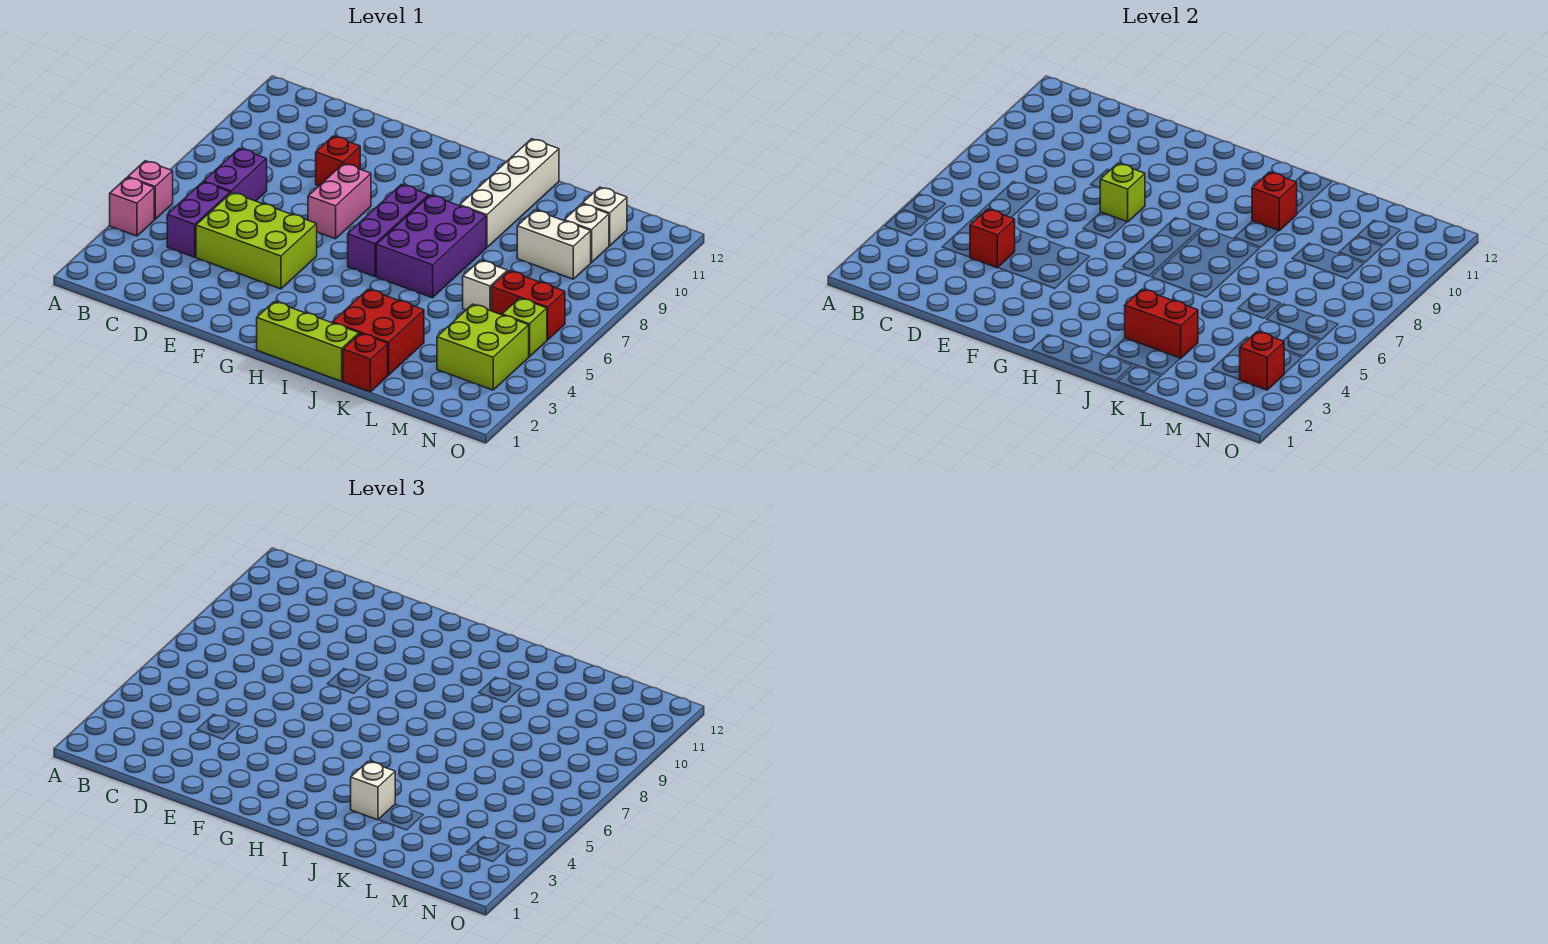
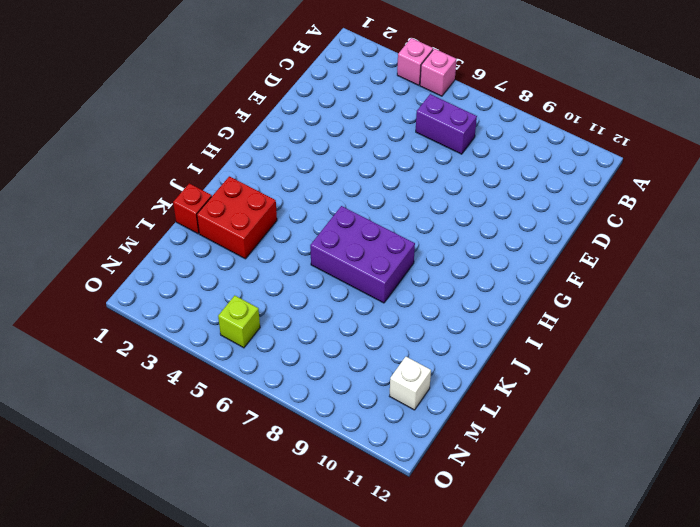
none -> purple 1x2 brick [167,182,230,257]
none -> lime 2x3 brick [196,192,317,289]
none -> red 1x1 brick [316,136,360,186]

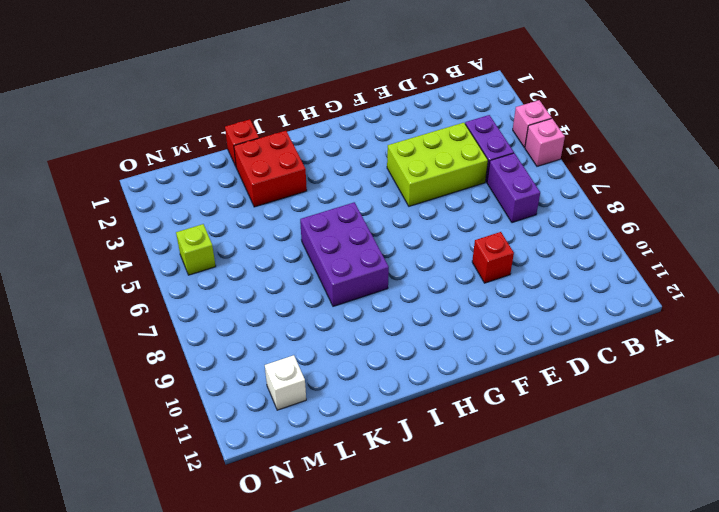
none -> pink 1x2 brick [308,163,371,239]
none -> lime 1x3 brick [257,302,359,381]
none -> purple 1x3 brick [348,185,429,277]

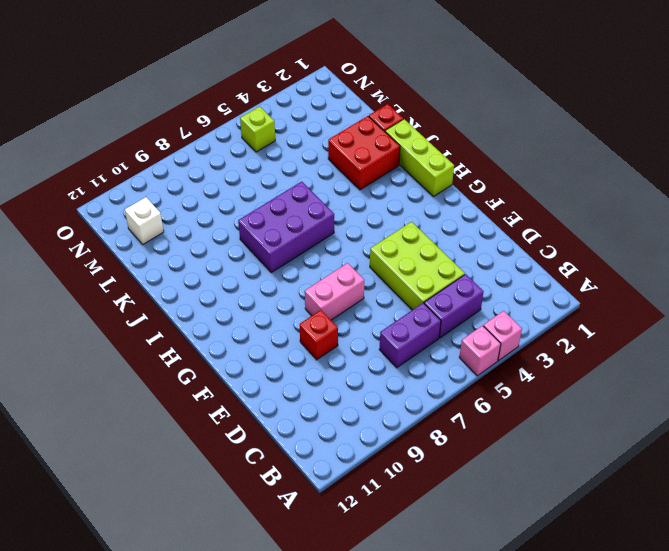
none -> purple 1x3 brick [348,185,429,277]
none -> white 1x4 brick [460,139,559,248]
none -> white 1x1 brick [463,260,507,311]

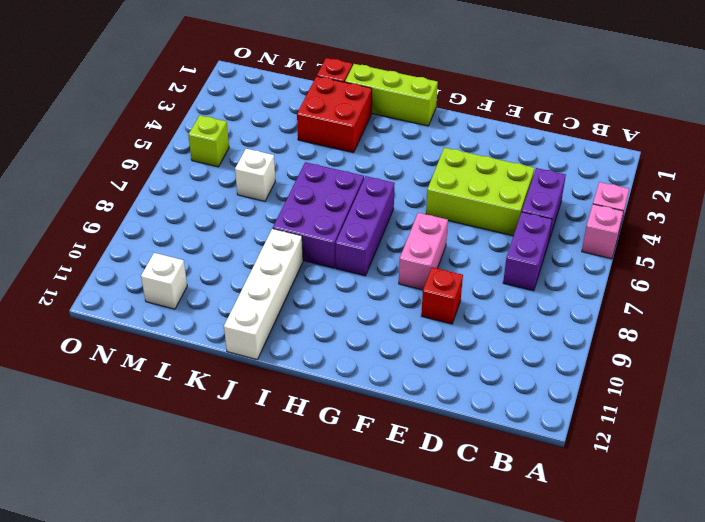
none -> white 1x2 brick [517,210,591,279]
none -> lime 2x2 brick [437,304,529,390]
none -> red 1x2 brick [492,271,565,340]

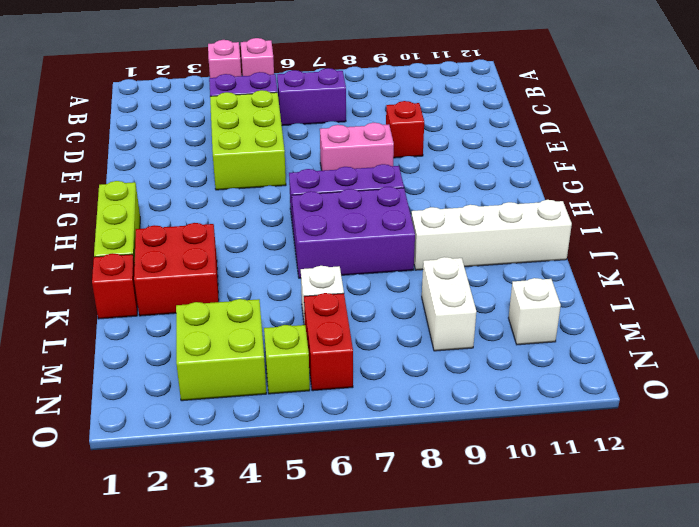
none -> white 1x1 brick [564,204,609,263]
none -> red 1x1 brick [970,209,1015,268]
none -> lime 1x1 brick [1100,163,1145,222]

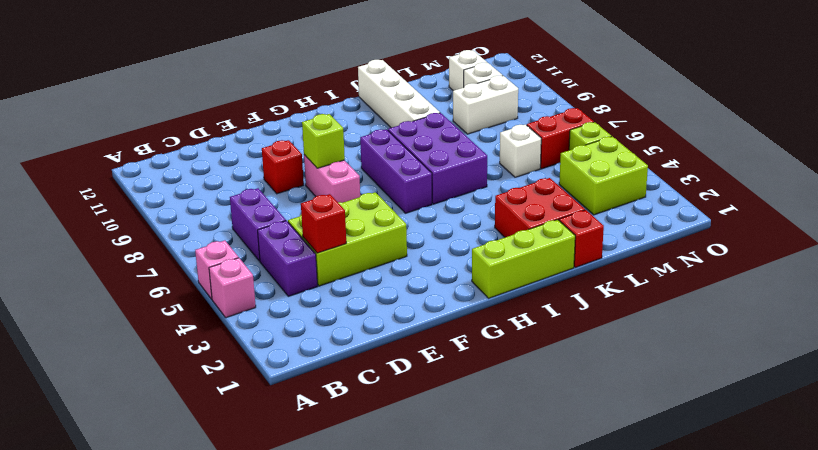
none -> red 1x2 brick [1125,289,1198,358]
none -> red 1x1 brick [1252,172,1297,231]
none -> red 1x1 brick [1240,332,1285,390]

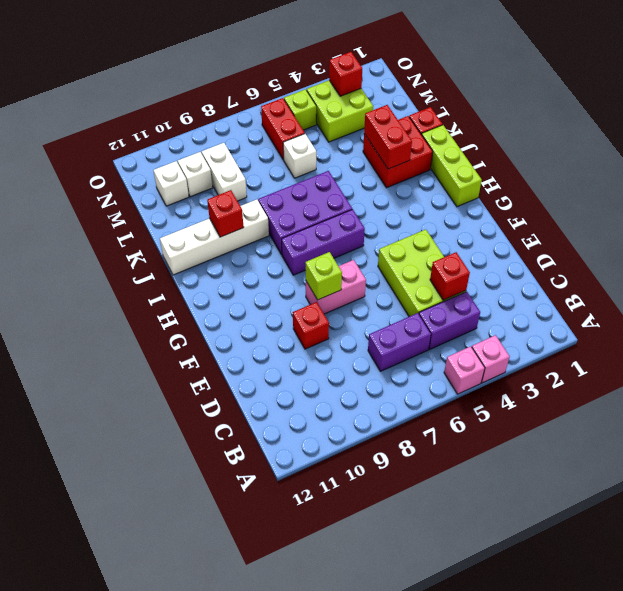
none -> white 1x1 brick [351,761,395,820]

